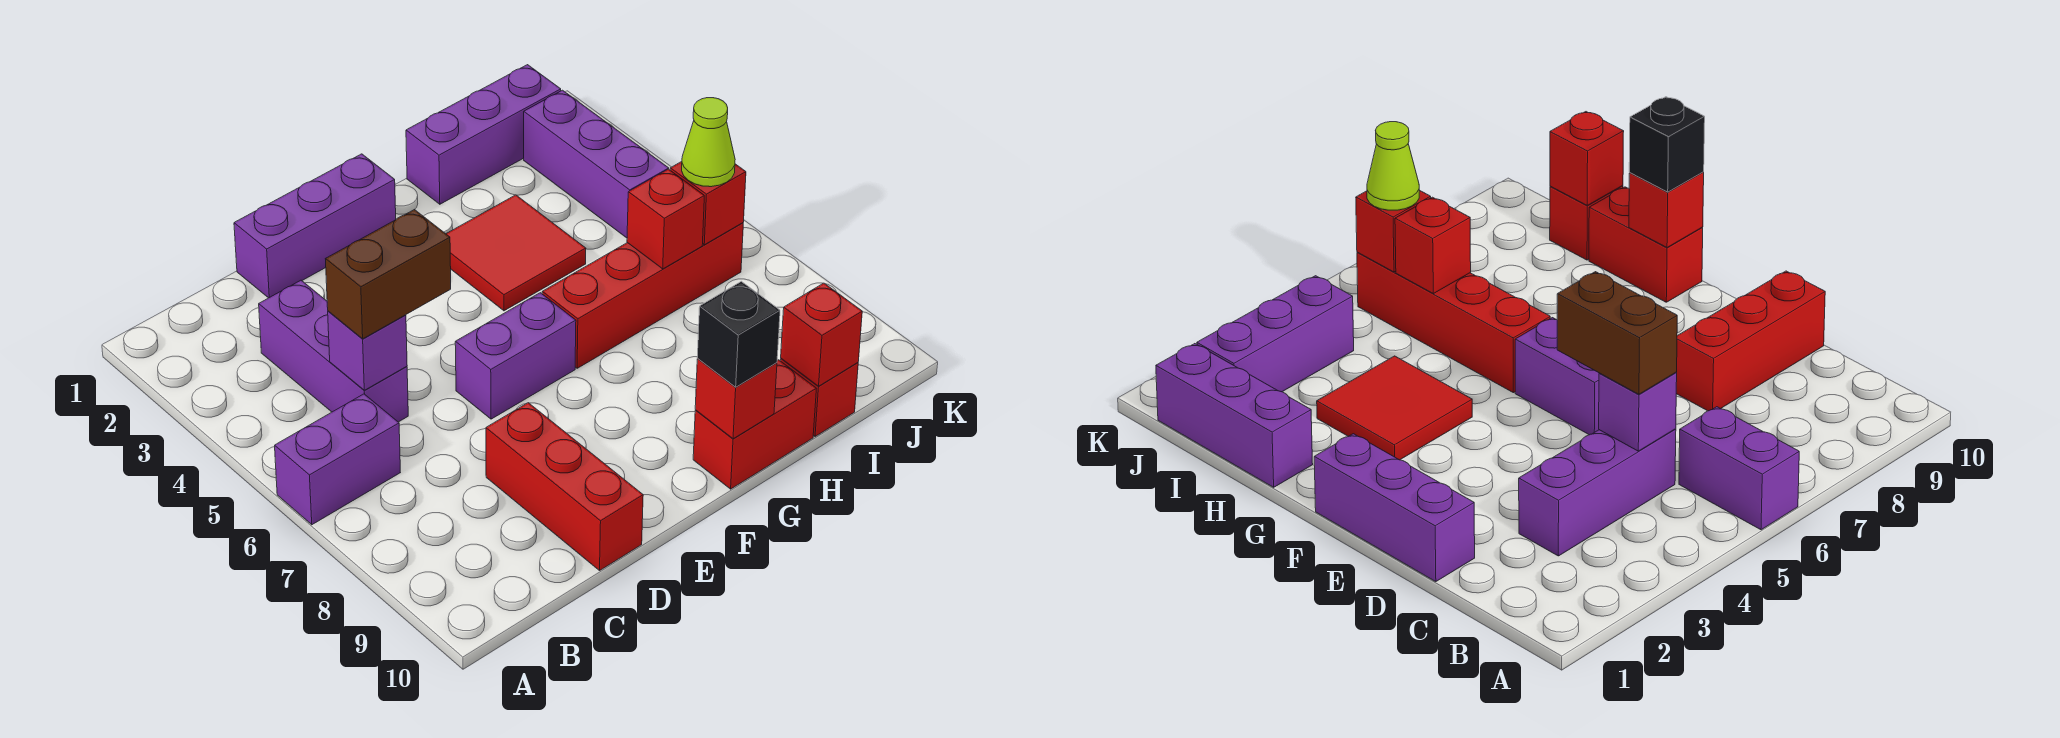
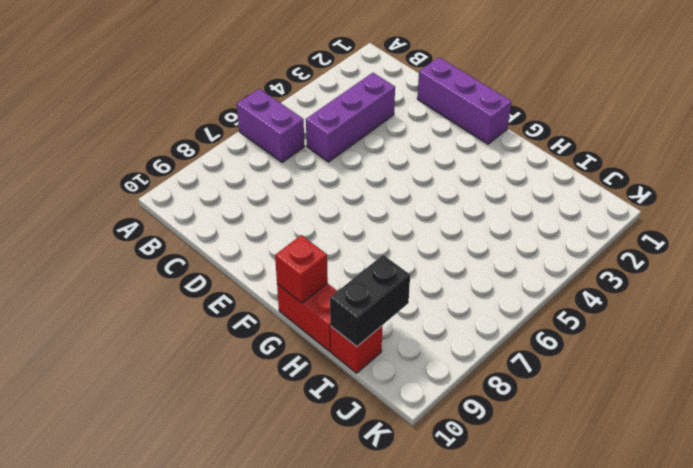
black 1x2 brick [330,255,410,346] -> red 1x1 brick [781,283,862,386]
none -> red 1x3 brick [486,403,643,570]
none -> purple 1x2 brick [455,293,576,419]
none -> red 2x2 tile [446,195,586,311]

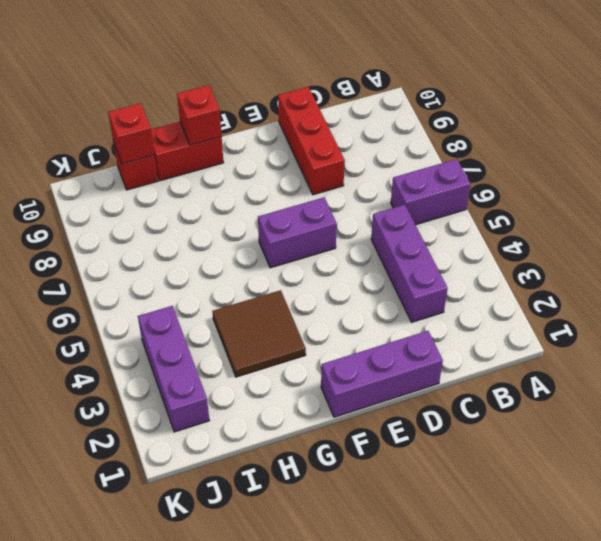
brown 2x2 tile [212,290,306,377] -> red 2x2 tile [446,195,586,311]
none -> red 1x4 brick [542,223,743,368]
none -> purple 1x3 brick [406,65,561,204]
none -> purple 1x1 brick [328,311,407,390]

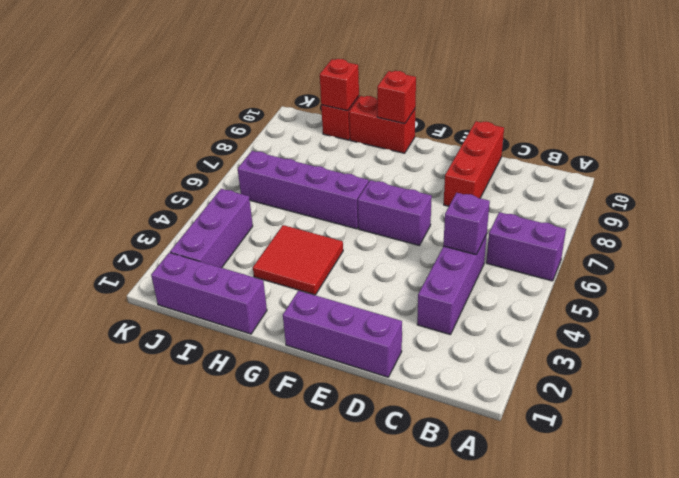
purple 1x4 brick [238,151,369,229] -> red 1x4 brick [542,223,743,368]
none -> red 1x1 brick [627,169,704,269]
none -> red 1x1 brick [670,162,746,245]
none -> brown 1x2 brick [326,210,451,339]

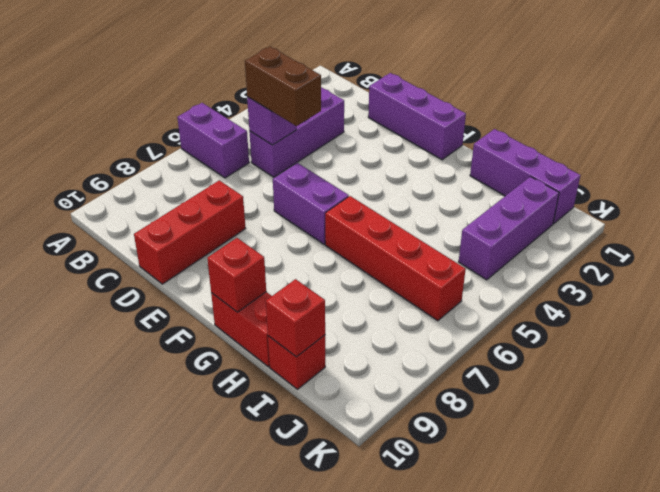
none -> red 2x2 tile [446,195,586,311]
none -> red 1x1 brick [627,169,704,269]
none -> red 1x1 brick [670,162,746,245]

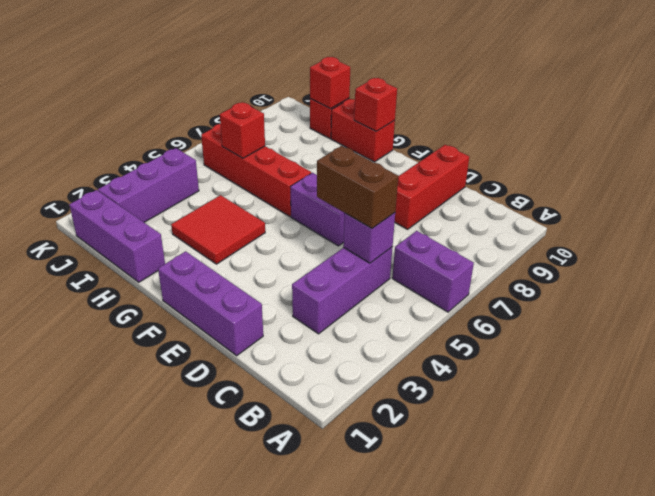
none -> red 1x1 brick [670,162,746,245]
none -> black 1x1 brick [697,281,780,387]
none -> lime 1x1 cone [682,98,735,187]

